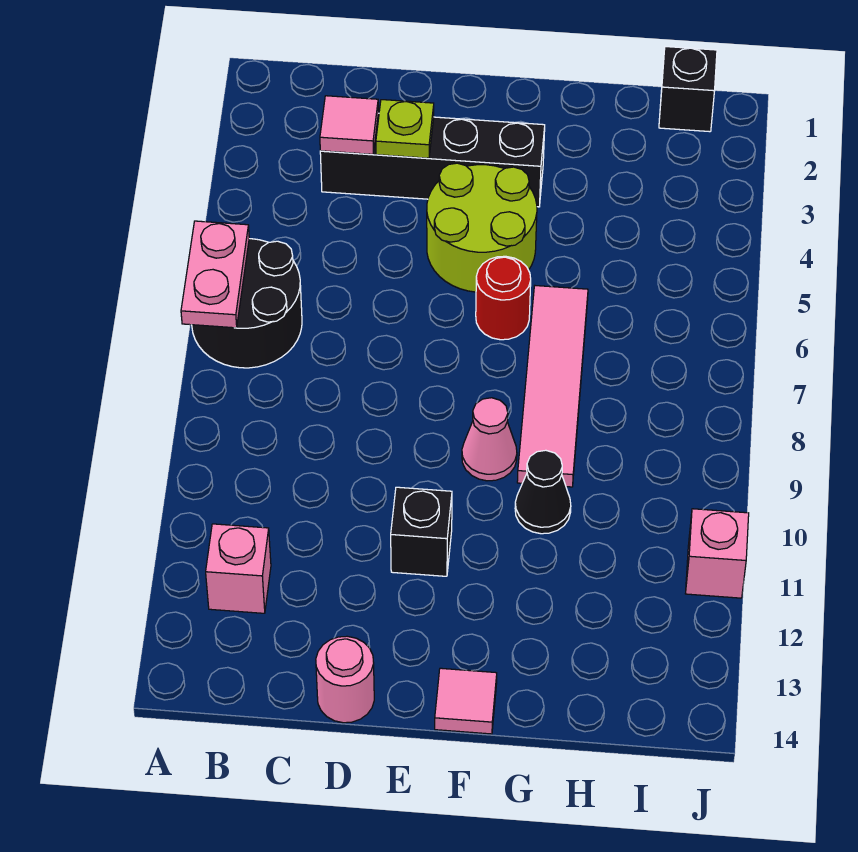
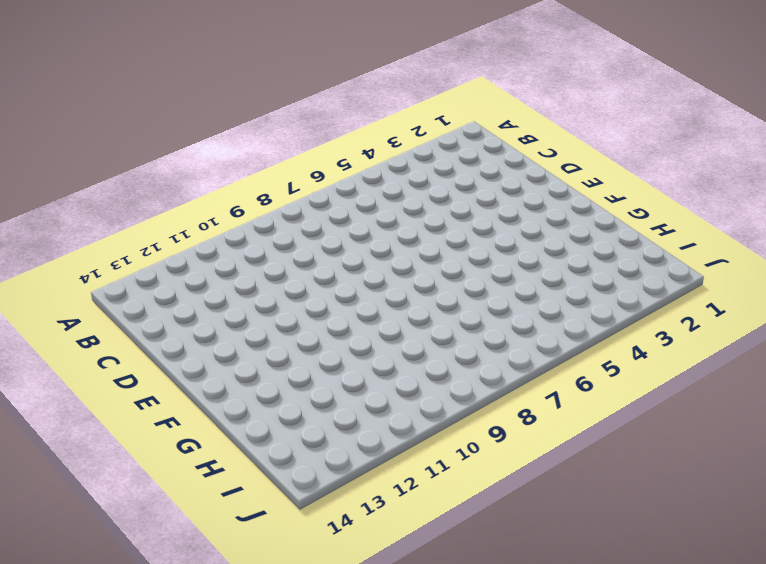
none -> black 2x2 round brick [192,239,302,368]
none -> pink 1x1 brick [206,524,271,613]
none -> black 1x4 brick [320,113,545,207]

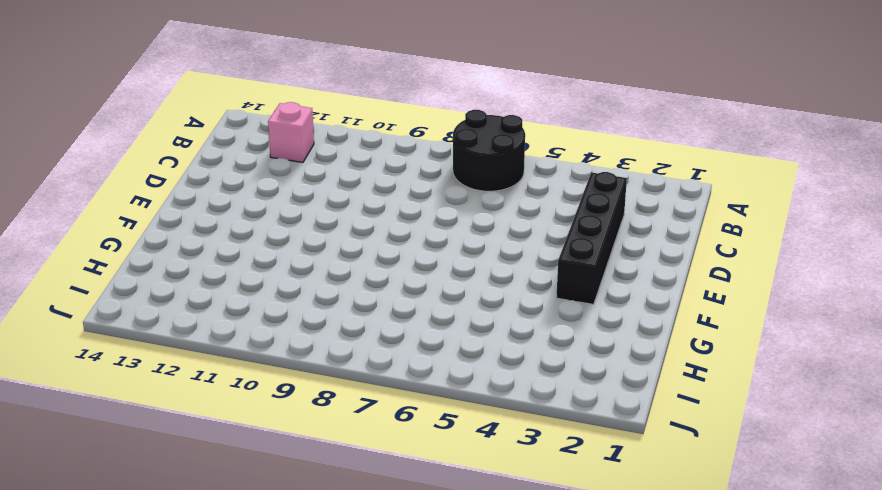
none -> pink 1x1 round brick [316,636,374,723]
none -> lime 2x2 round brick [427,163,537,292]
none -> black 1x1 brick [391,487,452,576]

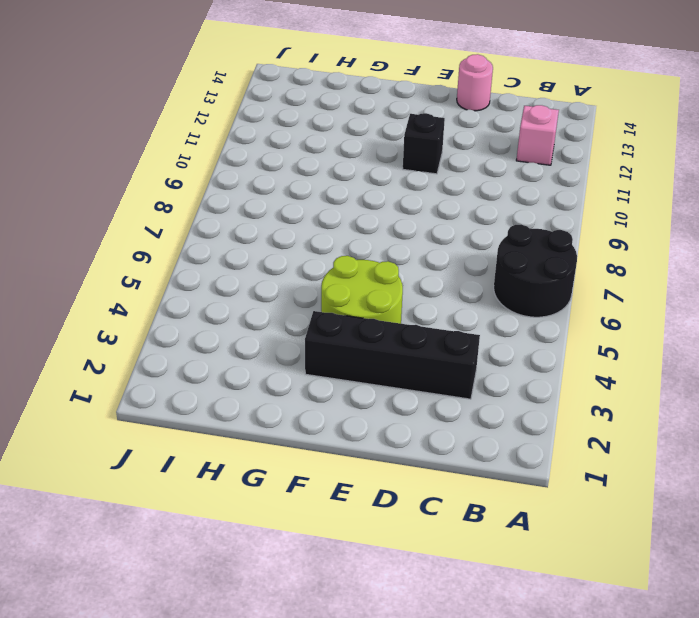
none -> red 1x1 round brick [476,256,531,340]
none -> pink 1x1 cone [462,398,517,481]
none -> pink 1x1 tile [435,668,497,734]

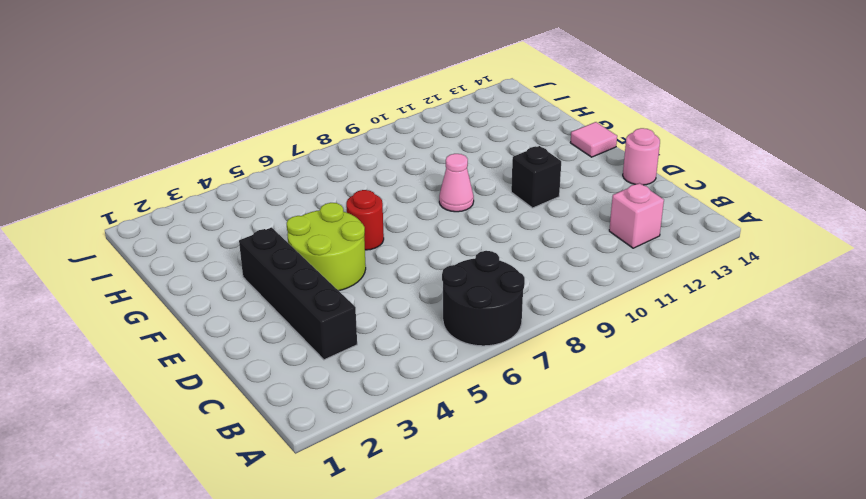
none -> pink 1x4 tile [517,286,588,487]
none -> black 1x1 cone [515,450,571,534]
none -> black 1x1 brick [659,47,717,132]

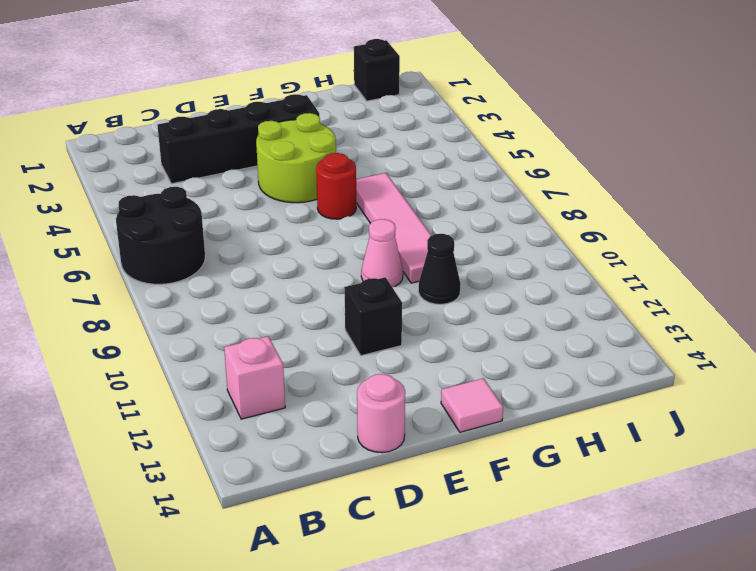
none -> pink 1x1 brick [685,509,749,598]
none -> pink 1x2 plate [181,221,249,328]
none -> pink 1x1 tile [320,96,378,154]

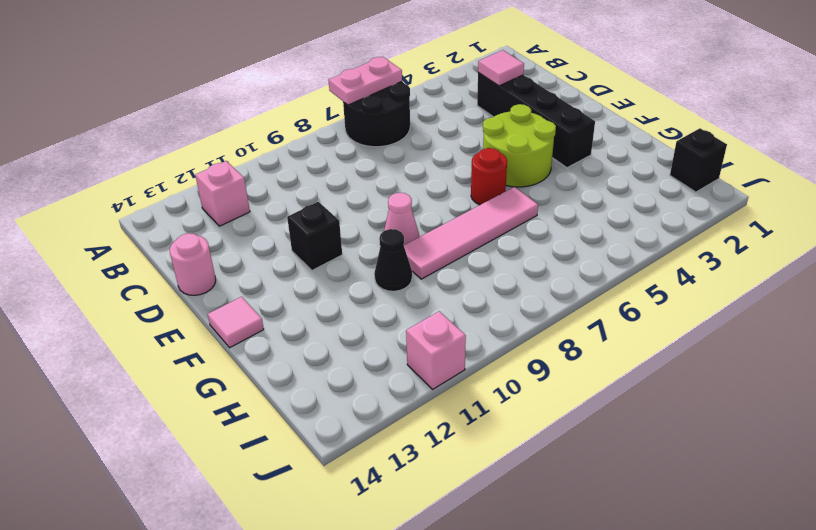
none -> lime 1x1 plate [376,100,434,158]

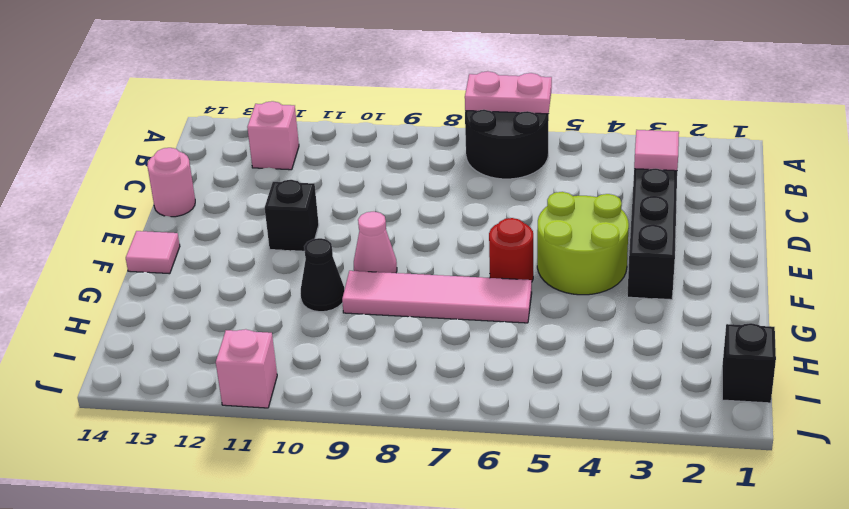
none -> lime 1x1 plate [376,100,434,158]

